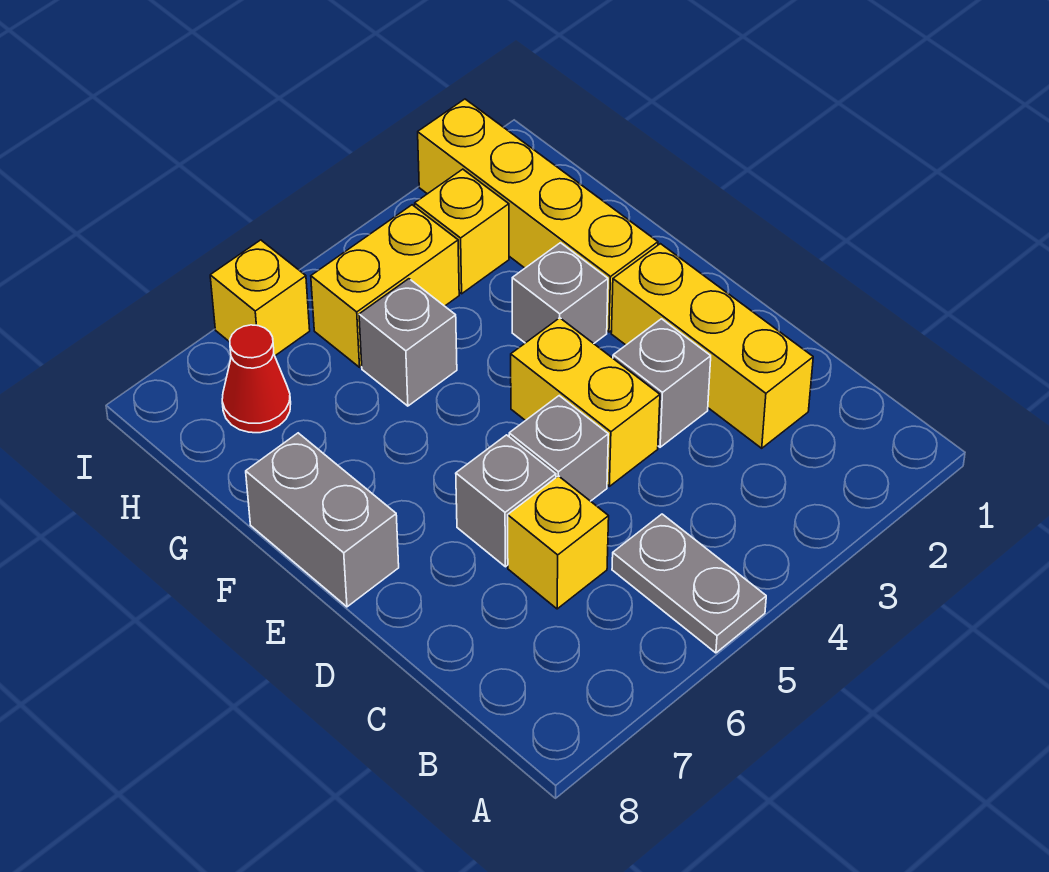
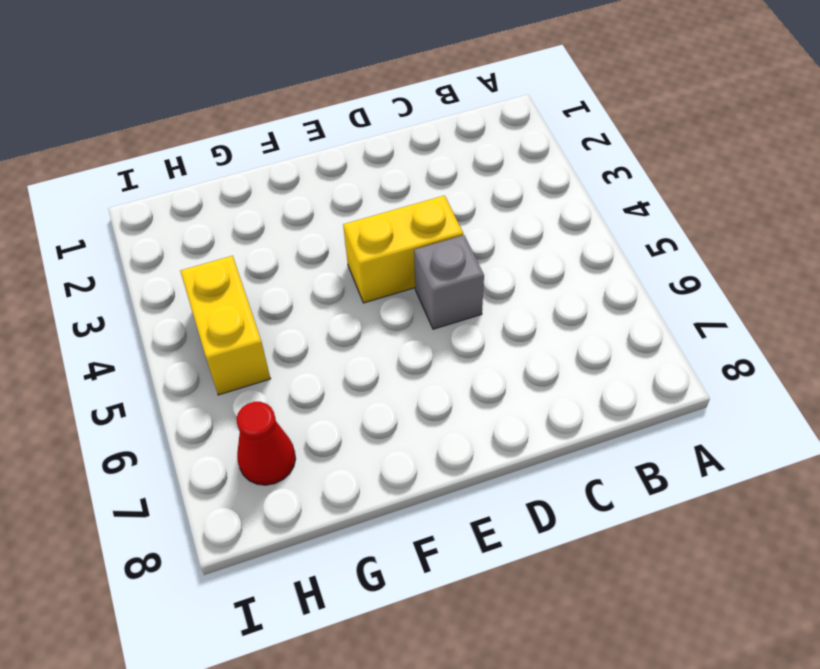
none -> grey 1x2 plate [612,514,766,653]
none -> yellow 1x3 brick [611,244,813,448]
none -> yellow 1x1 brick [508,476,609,609]

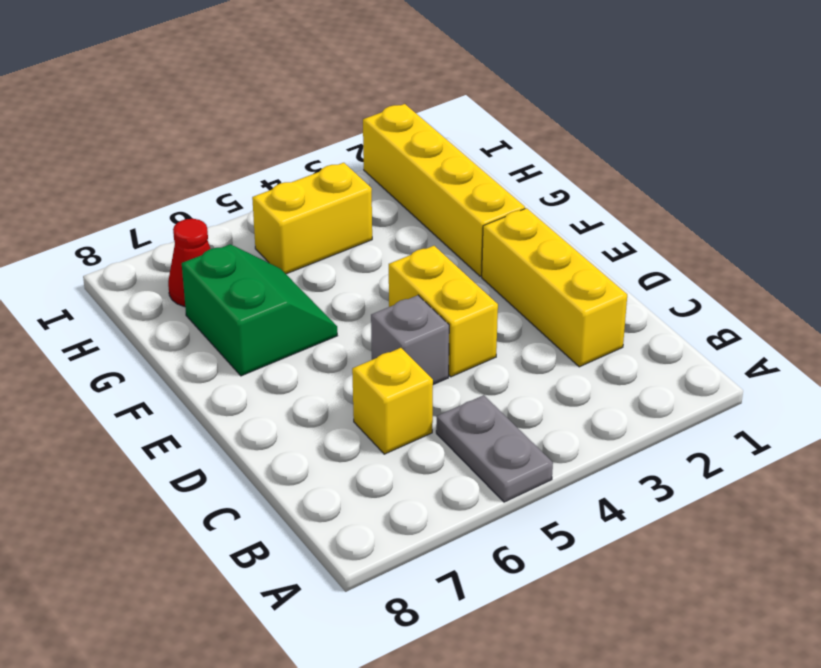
green 2x2 slope [182,244,337,376] -> none
none -> grey 1x1 brick [613,319,711,447]
none -> grey 1x1 brick [456,435,556,567]
none -> grey 1x2 brick [246,433,399,607]

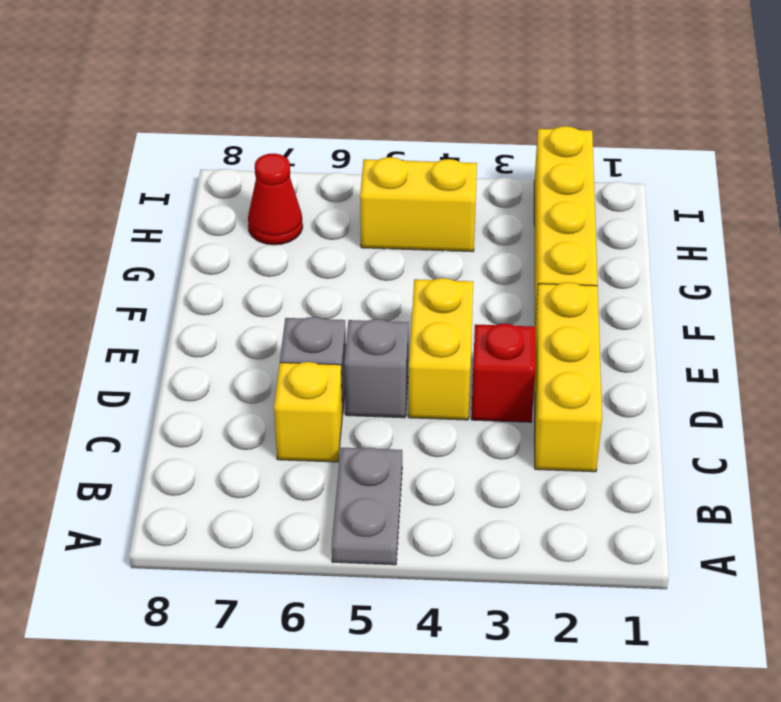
red 1x1 brick [471,324,535,422] -> grey 1x1 brick [613,319,711,447]
none -> grey 1x2 brick [246,433,399,607]
none -> grey 1x1 brick [512,243,608,343]
none -> grey 1x1 brick [359,279,457,406]

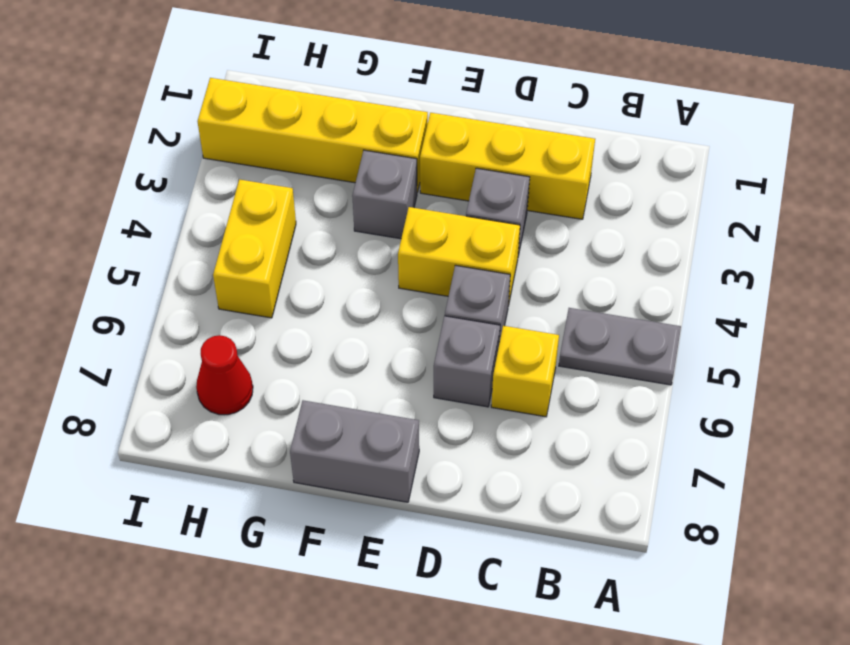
none -> grey 1x1 brick [359,279,457,406]
none -> yellow 1x1 brick [415,169,509,294]
none -> yellow 1x1 brick [210,240,310,356]

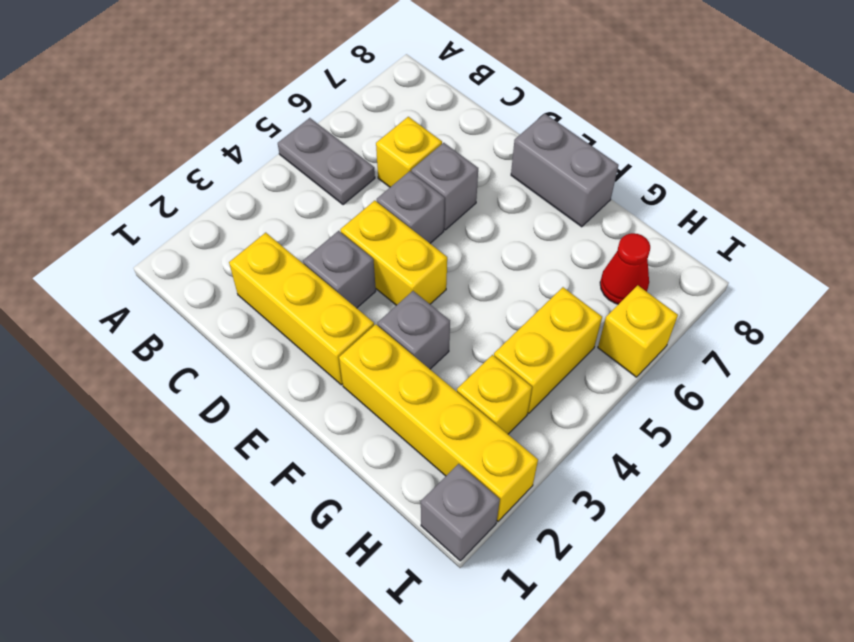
grey 1x1 brick [421,464,500,561] -> grey 1x1 brick moved to [359,279,457,406]

